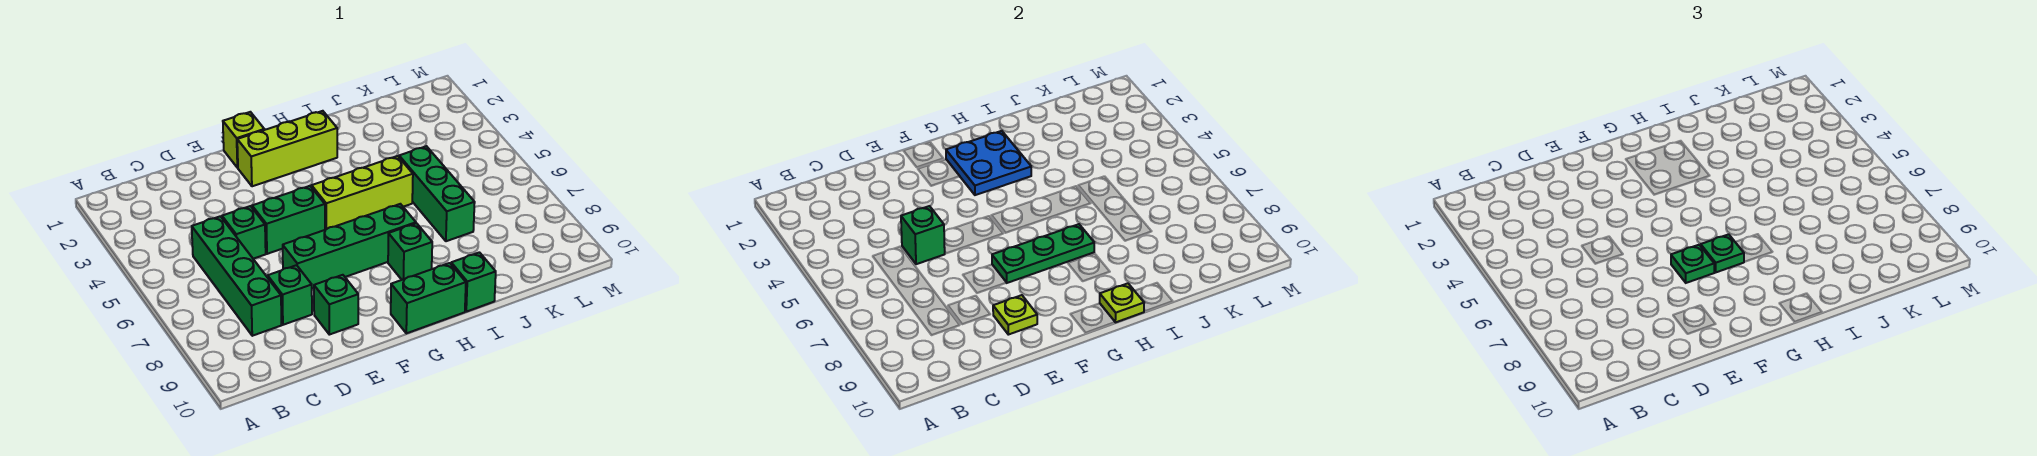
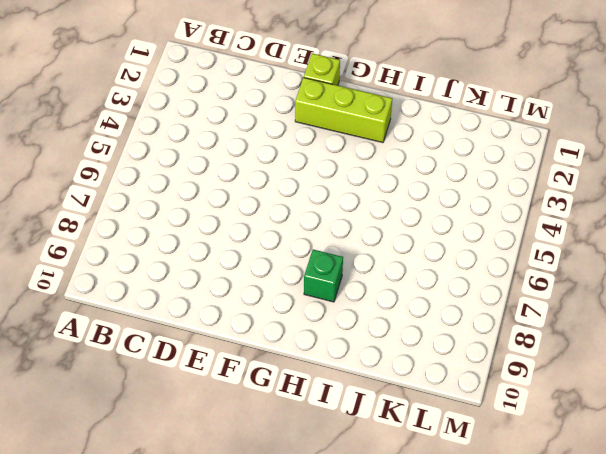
none -> green 1x4 brick [192,216,281,336]
none -> green 1x1 brick [222,206,266,259]
none -> green 1x1 brick [268,265,312,325]

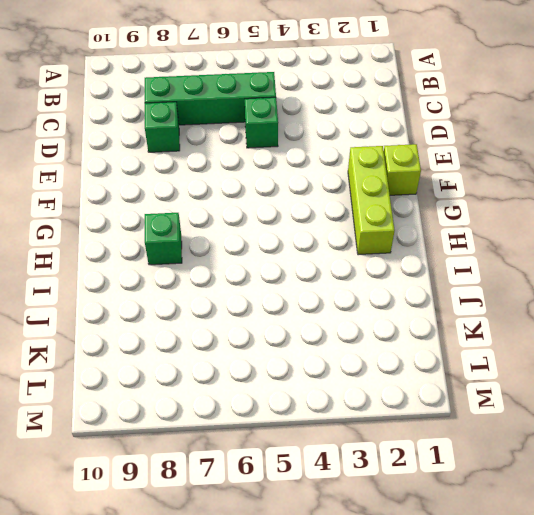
none -> green 1x2 brick [252,186,325,254]
none -> green 1x4 brick [283,204,416,289]
none -> green 1x1 brick [314,275,358,335]

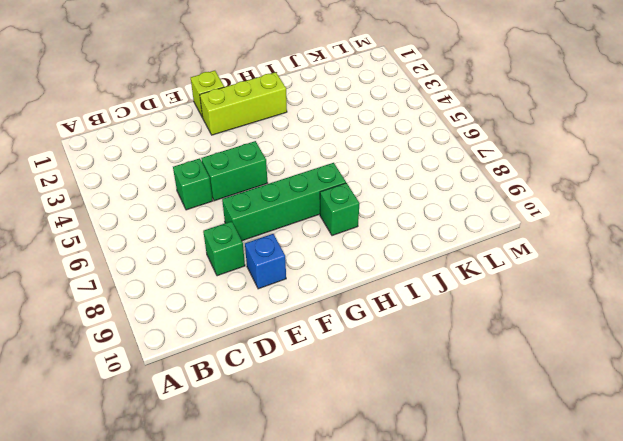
blue 1x1 brick [245,234,286,289] -> green 1x1 brick [314,275,358,335]
none -> green 1x4 brick [192,216,281,336]
none -> lime 1x3 brick [312,156,413,230]
none -> green 1x2 brick [391,263,466,333]

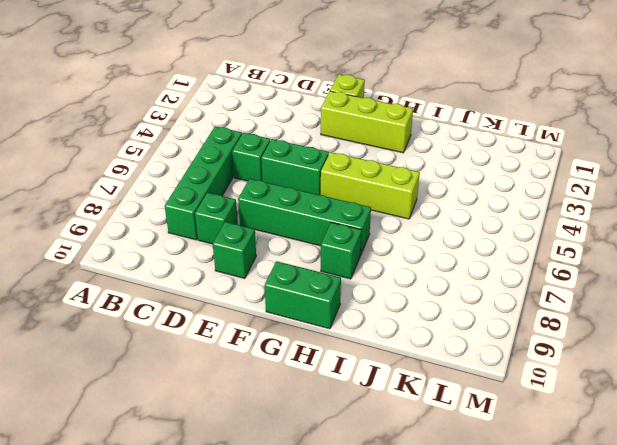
none -> green 1x1 brick [451,252,496,312]
none -> green 1x3 brick [399,146,475,241]
none -> green 1x1 brick [901,206,945,264]

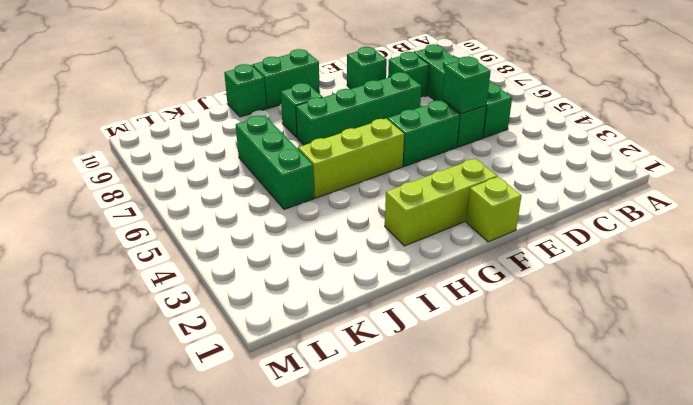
none -> lime 1x1 plate [993,295,1037,335]
none -> green 1x3 plate [992,224,1094,283]
none -> blue 2x2 plate [946,131,1031,195]

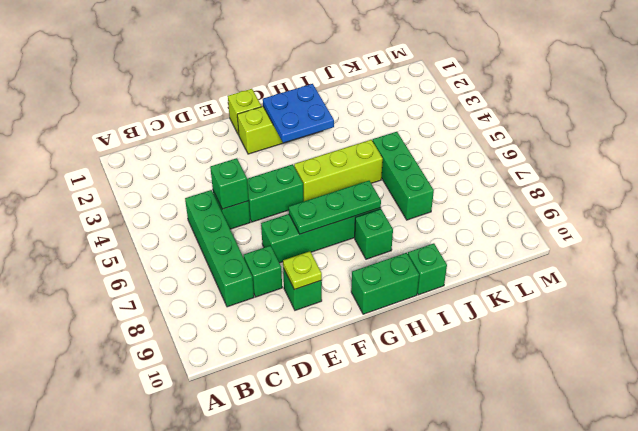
none -> lime 1x1 plate [1100,283,1144,322]
none -> green 1x1 plate [1671,245,1715,283]
none -> green 1x1 plate [1701,234,1744,272]

